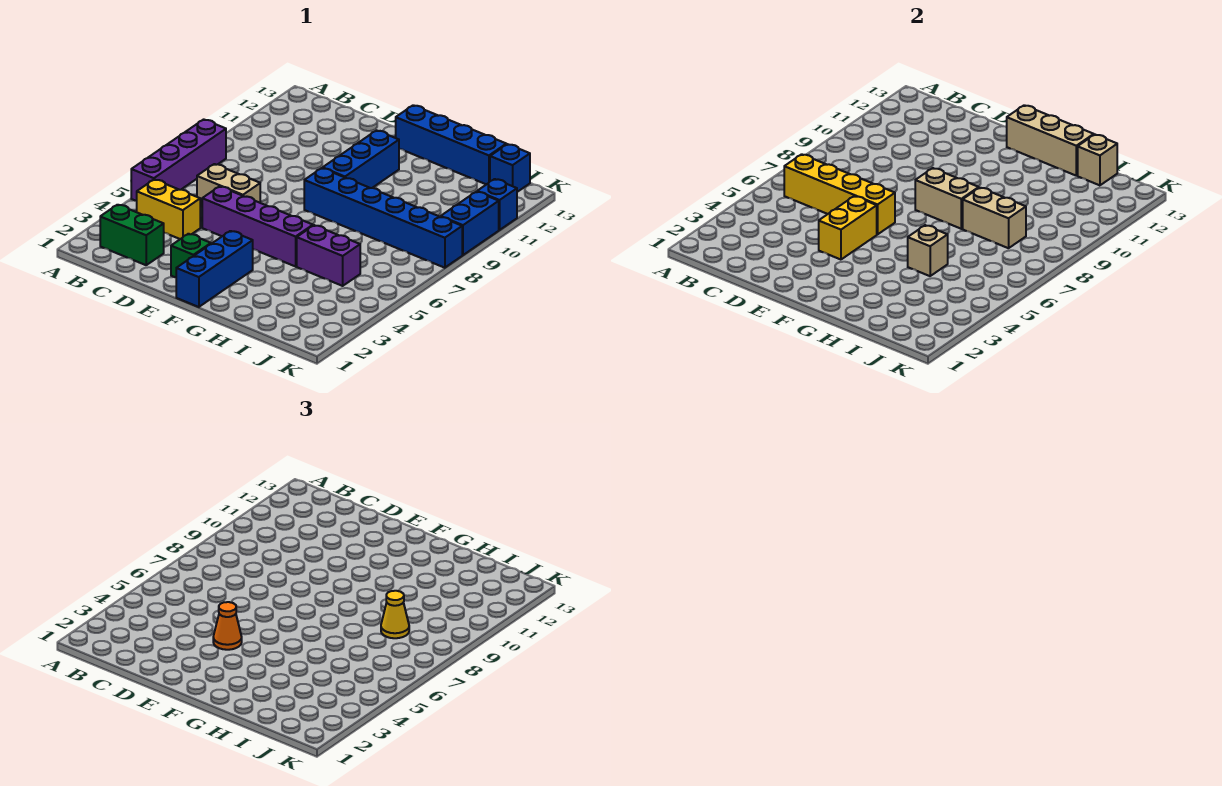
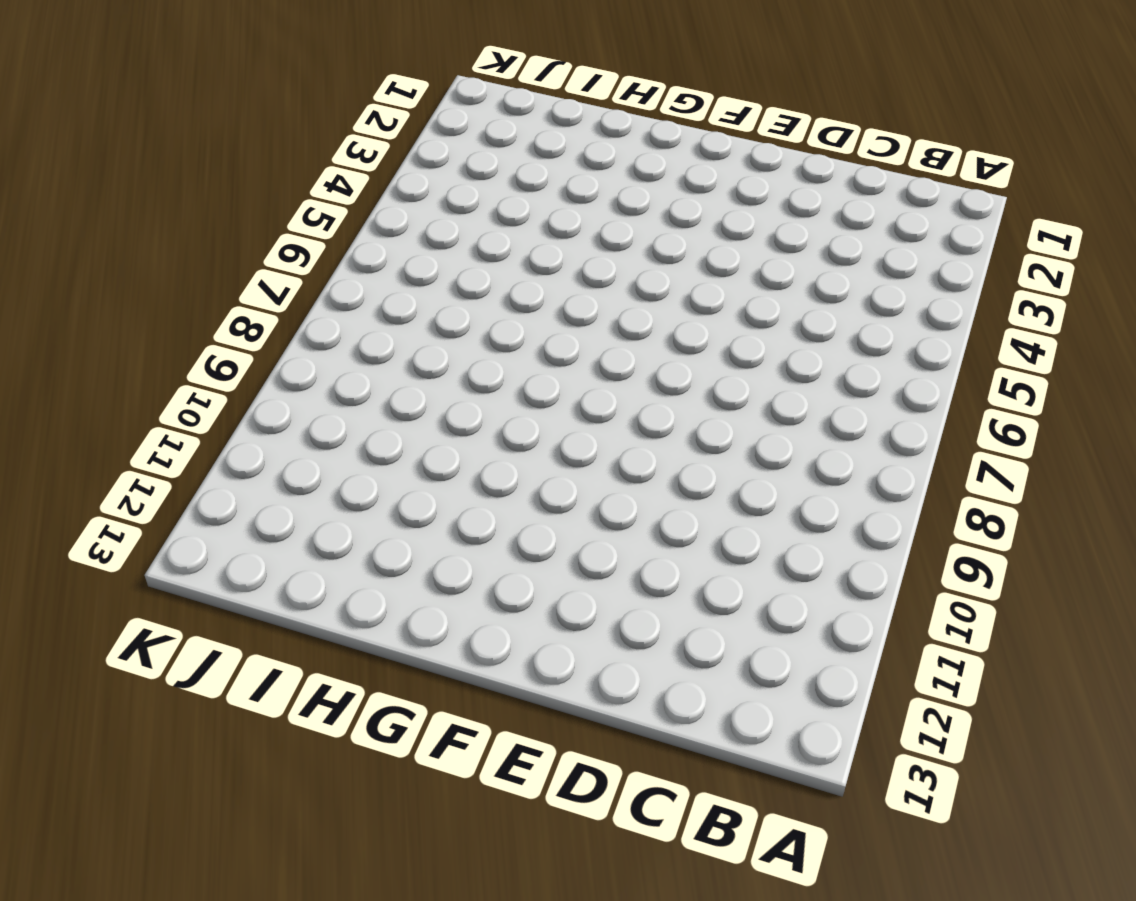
none -> purple 1x4 brick [131,119,226,201]
none -> green 1x2 brick [100,205,164,265]
none -> yellow 1x2 brick [137,179,200,239]

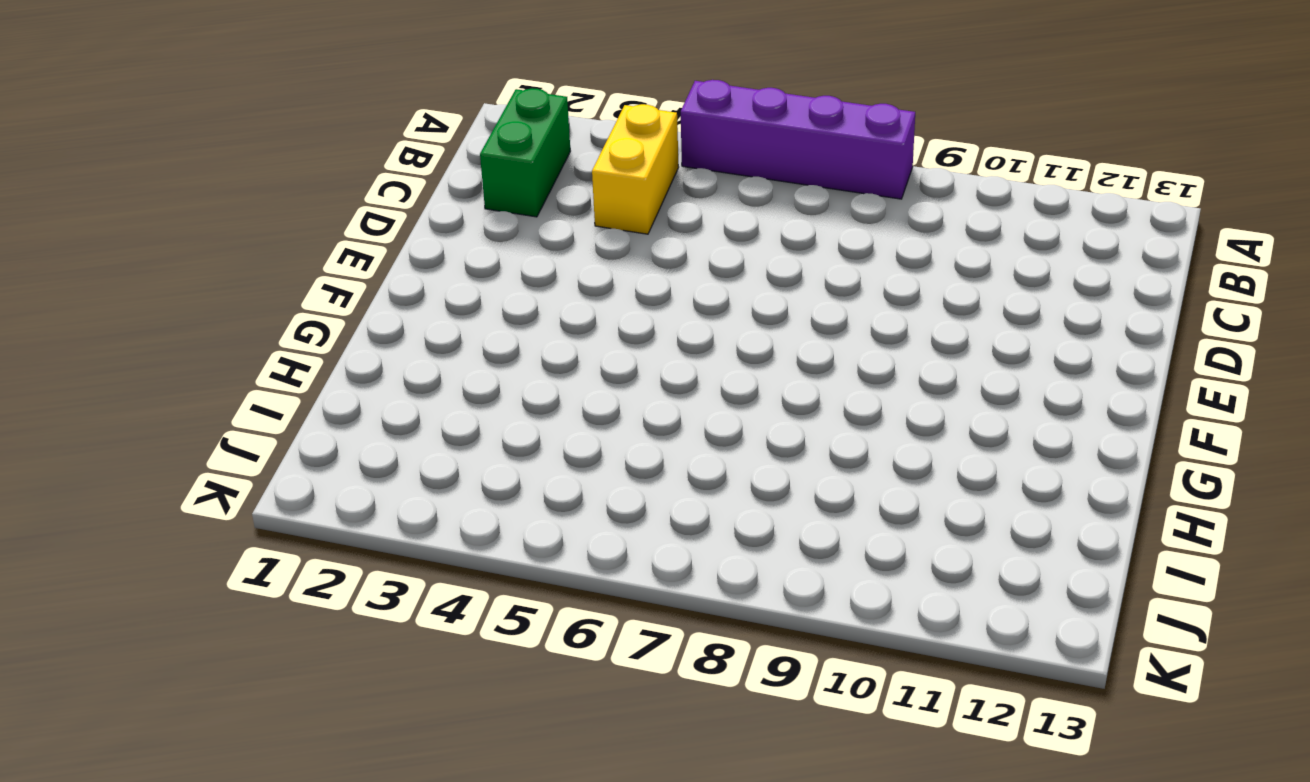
none -> tan 1x2 brick [197,164,260,208]
none -> purple 1x4 brick [202,186,313,266]
none -> green 1x1 brick [171,234,211,277]

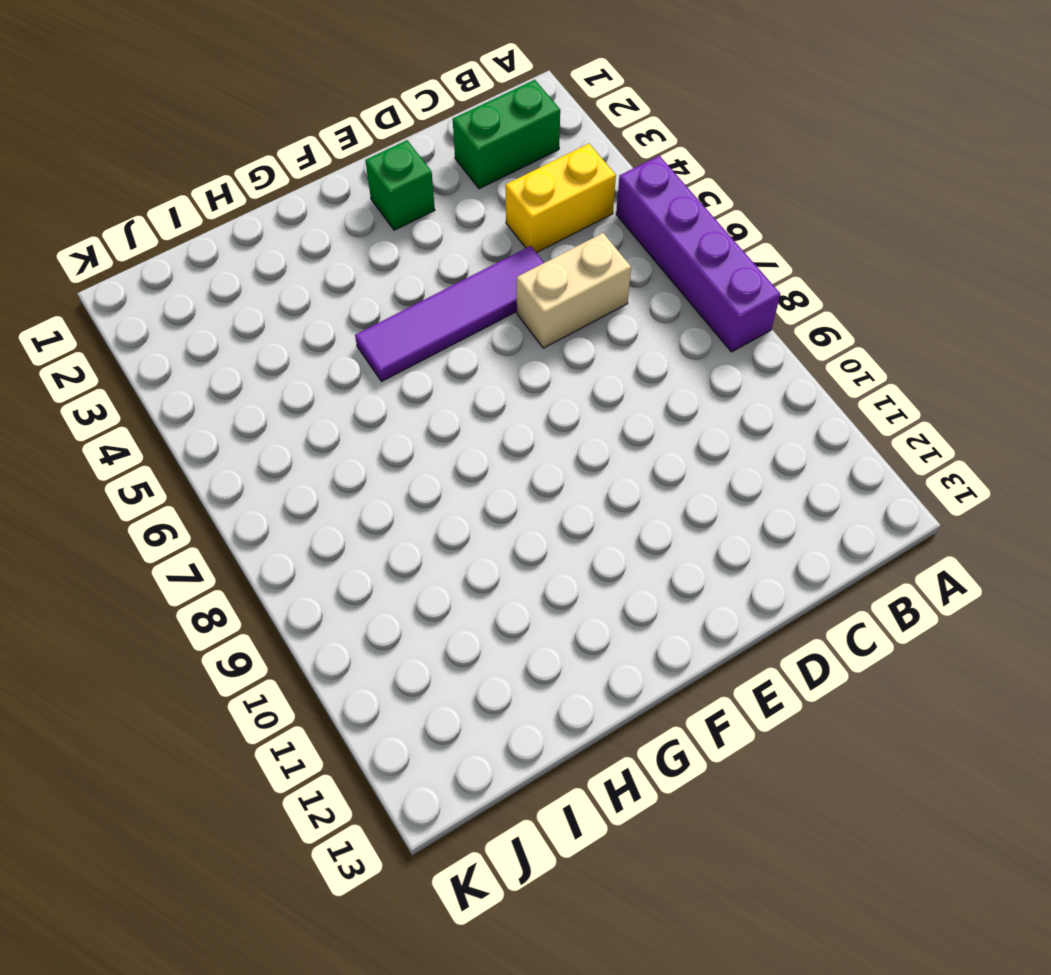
purple 1x4 tile [355,246,544,382] -> purple 1x4 brick [202,186,313,266]
none -> blue 1x3 brick [176,231,253,307]
none -> blue 1x6 brick [304,168,462,268]
none -> blue 1x3 brick [323,130,399,188]

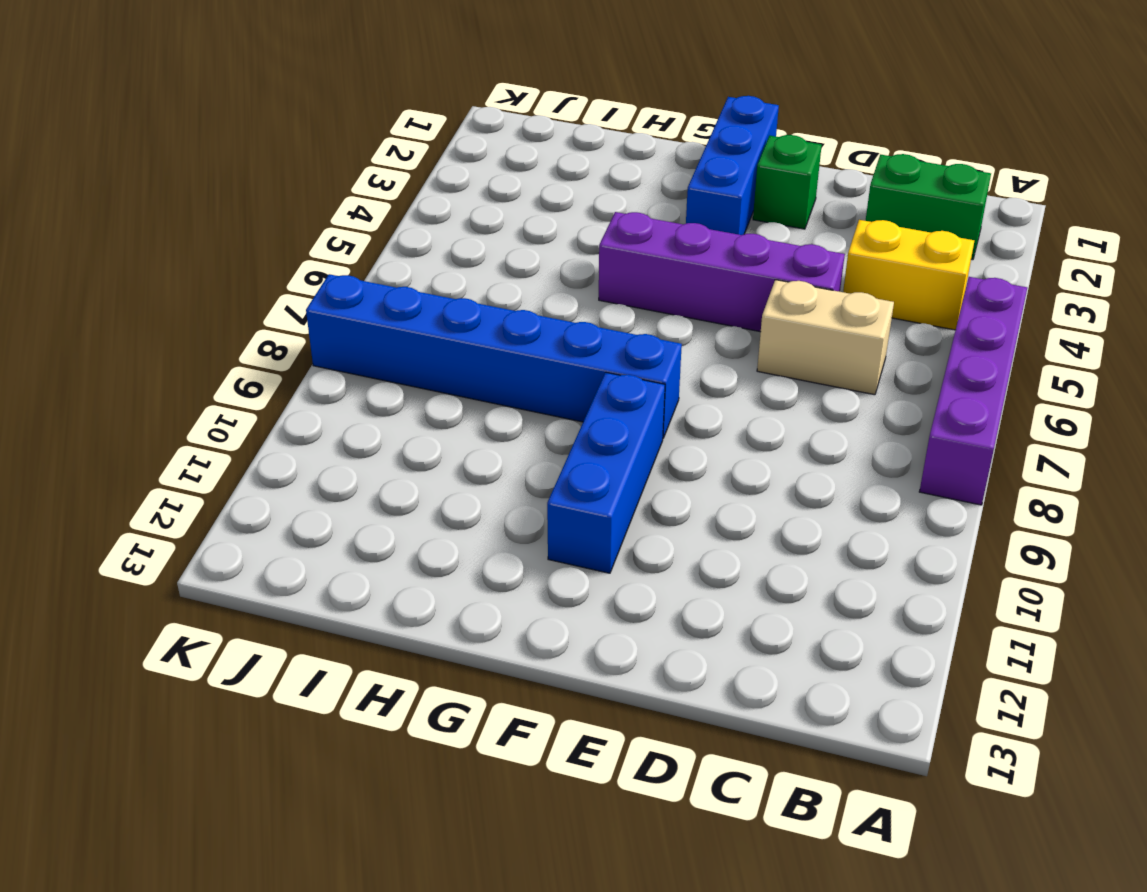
none -> blue 1x4 brick [396,105,506,184]
none -> purple 1x2 brick [297,225,360,286]
none -> blue 1x1 brick [490,144,530,192]

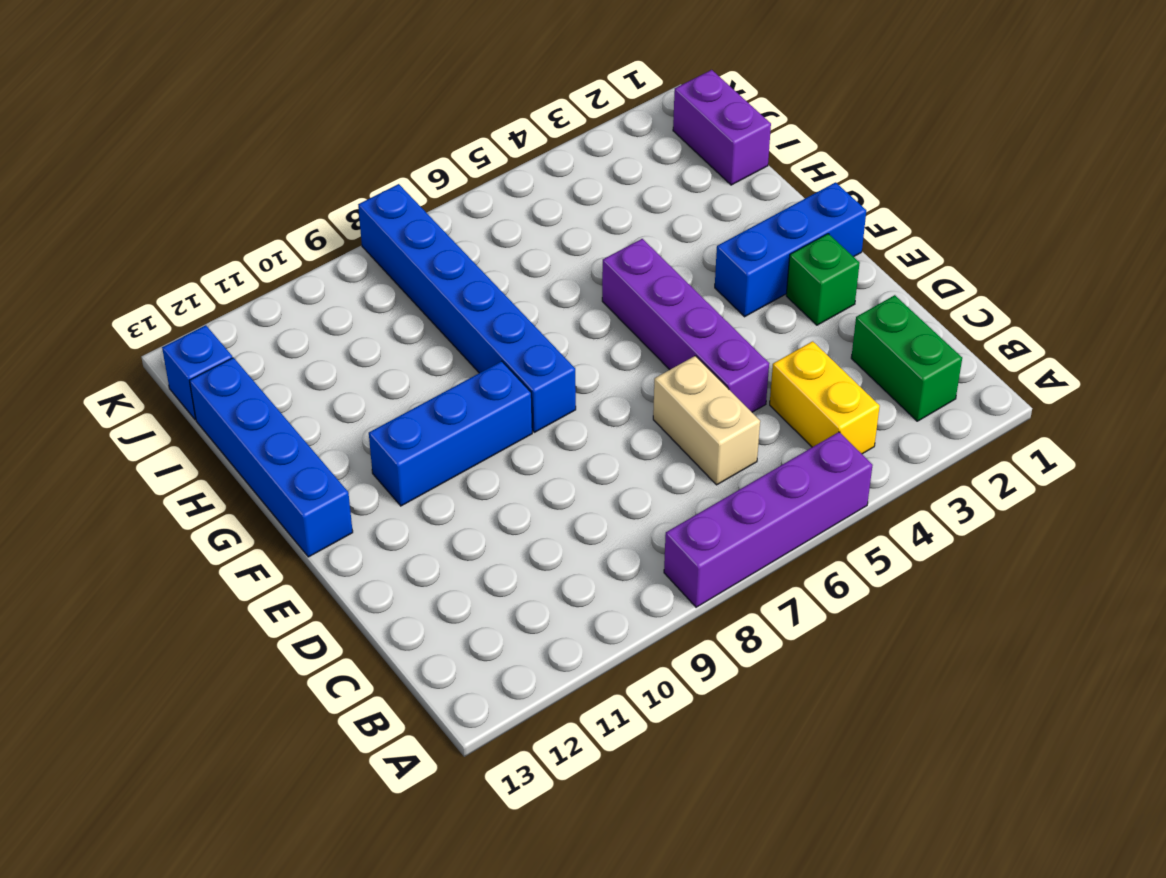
purple 1x2 brick [673,70,771,185] -> purple 1x2 brick moved to [297,225,360,286]
none -> blue 1x2 brick [441,192,499,255]
none -> blue 1x1 brick [477,179,517,230]
none -> yellow 1x4 brick [784,154,895,234]

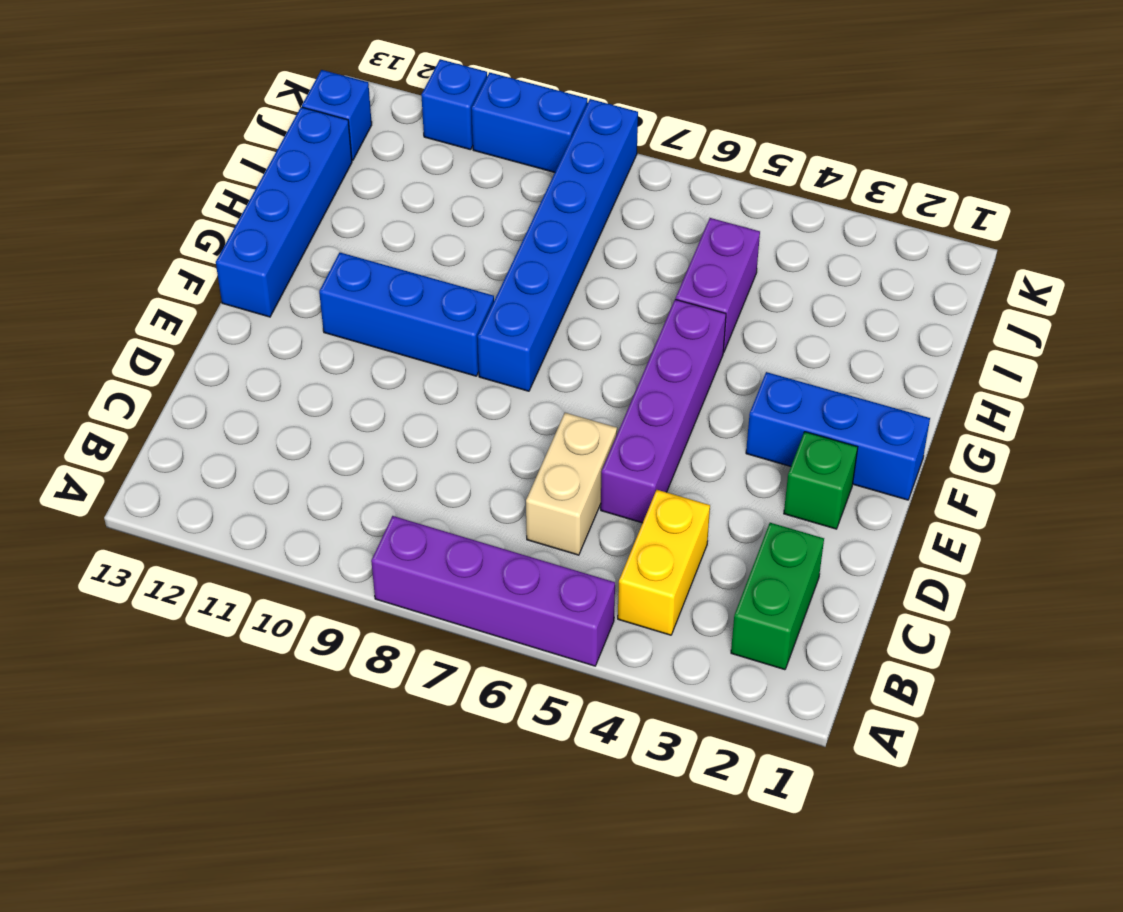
none -> yellow 1x4 brick [784,154,895,234]
none -> yellow 1x2 brick [819,196,877,260]
none -> tan 1x2 brick [915,168,979,229]

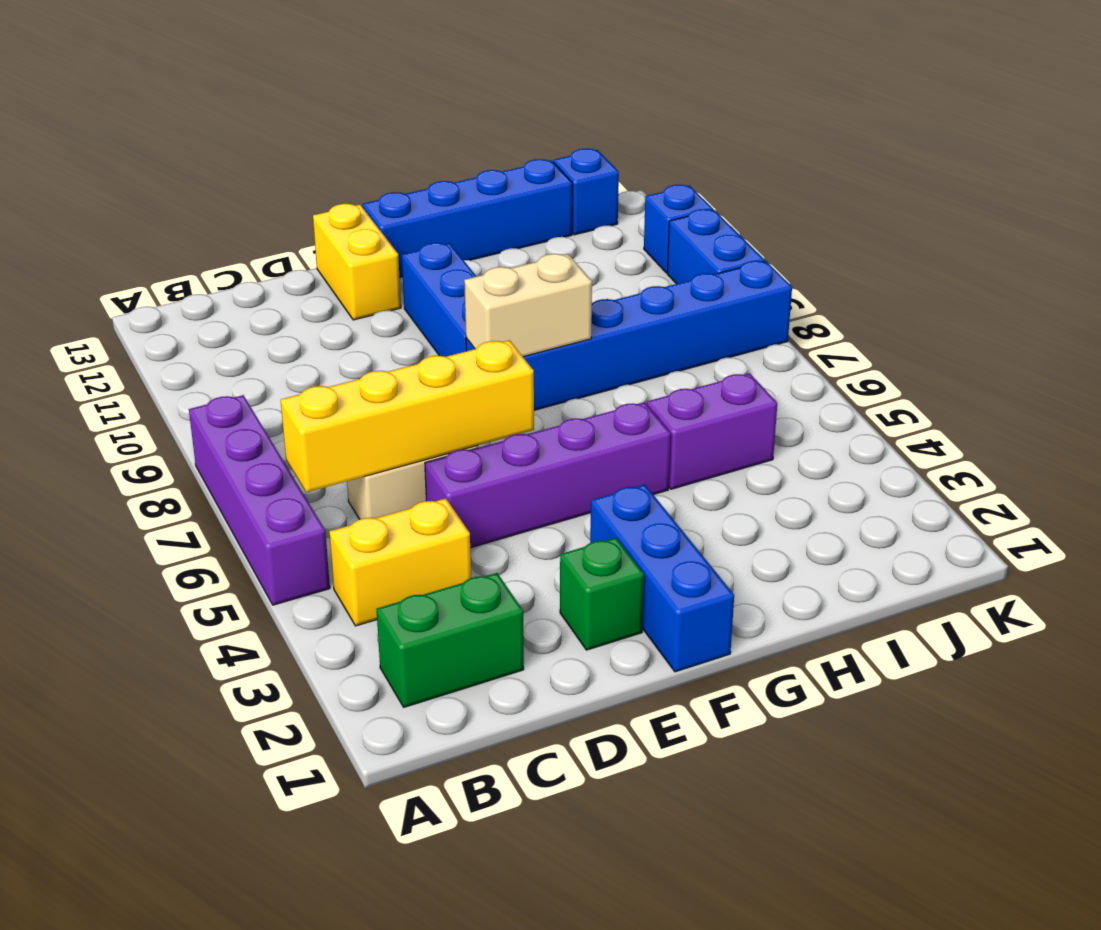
yellow 1x2 brick [313,204,401,320] -> yellow 1x2 brick moved to [819,196,877,260]
none -> tan 1x3 brick [1007,105,1094,176]
none -> tan 1x1 brick [908,225,948,276]
none -> tan 1x2 brick [963,188,1026,248]

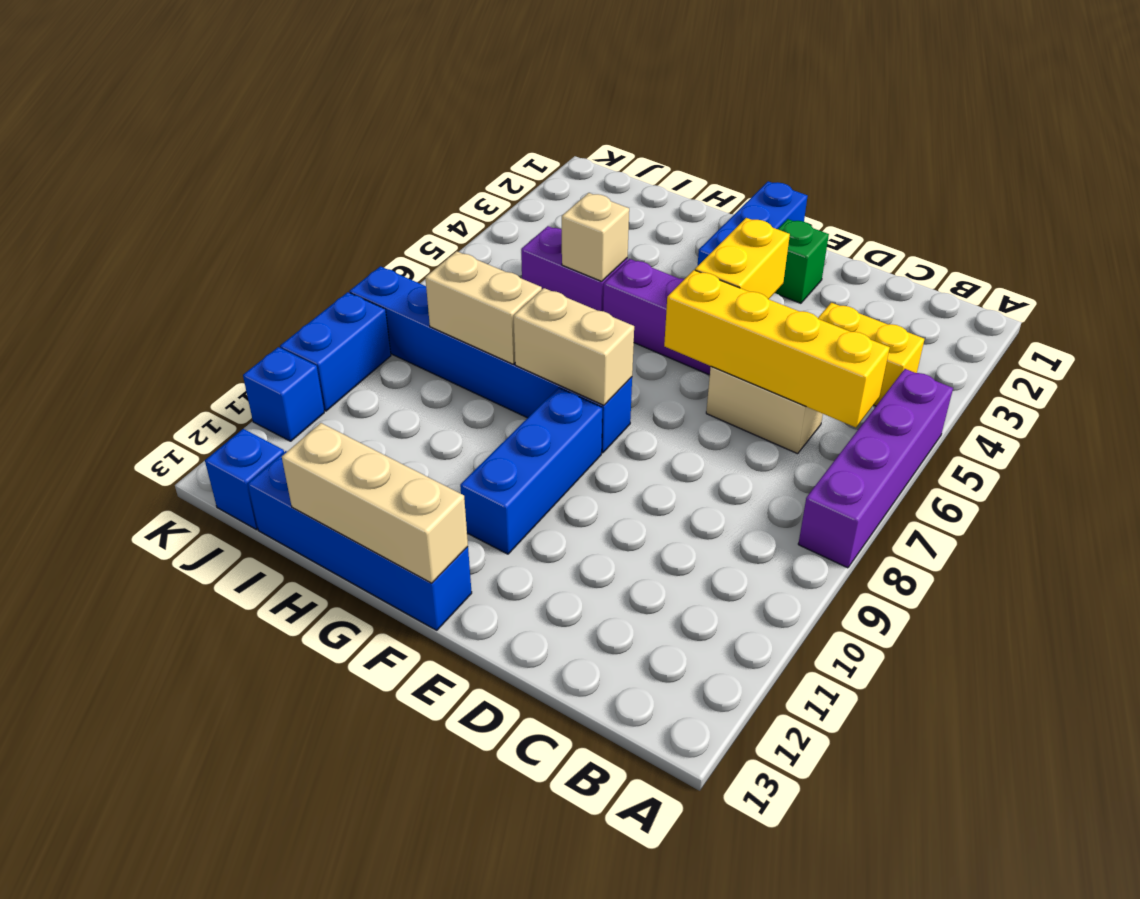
none -> green 1x2 brick [100,205,164,265]
none -> tan 1x1 brick [1078,135,1117,185]
none -> orange 1x1 cone [213,602,242,650]

